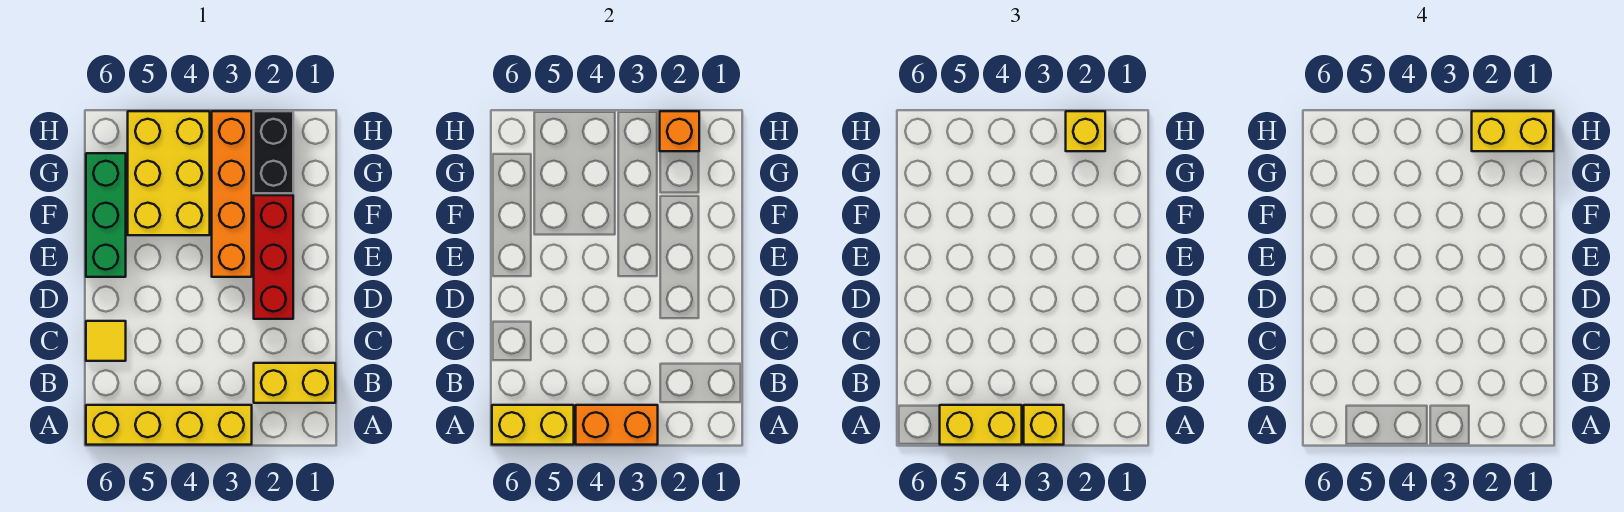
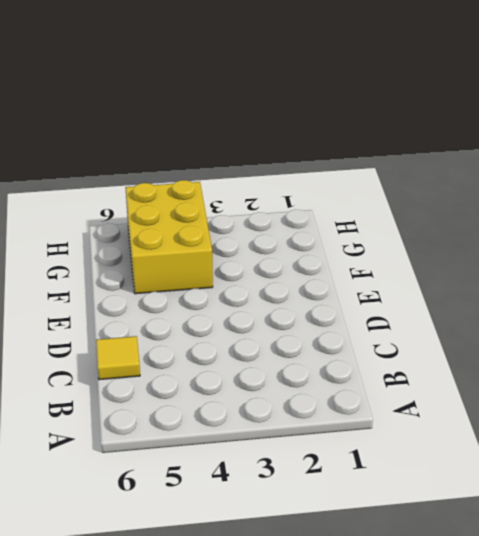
none -> yellow 1x4 brick [86,405,252,445]
none -> yellow 1x2 brick [254,363,335,403]
none -> red 1x3 brick [254,195,293,319]

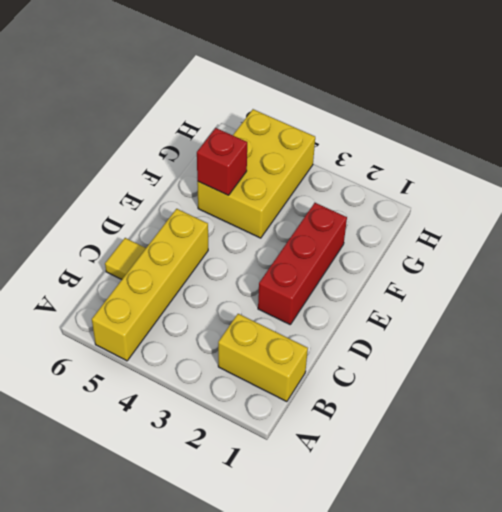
yellow 1x4 brick [92,209,208,361] -> yellow 1x4 brick turned to [86,405,252,445]
red 1x1 brick [197,128,247,195] -> none
none -> orange 1x4 brick [212,111,252,277]
none -> green 1x3 brick [86,153,126,277]
none -> black 1x2 brick [254,111,293,193]

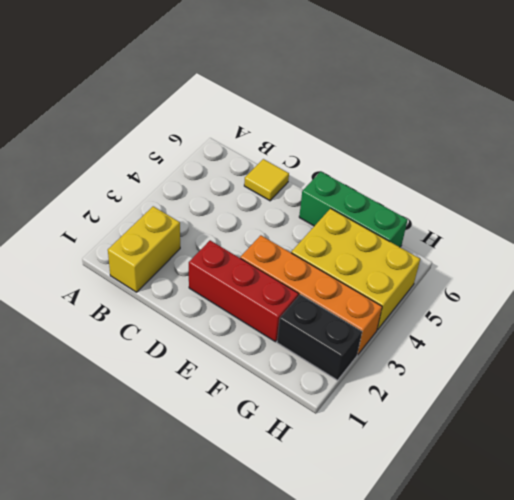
none -> yellow 1x4 brick [86,405,252,445]
none -> orange 1x2 brick [576,405,658,445]
none -> yellow 1x2 brick [492,405,574,445]

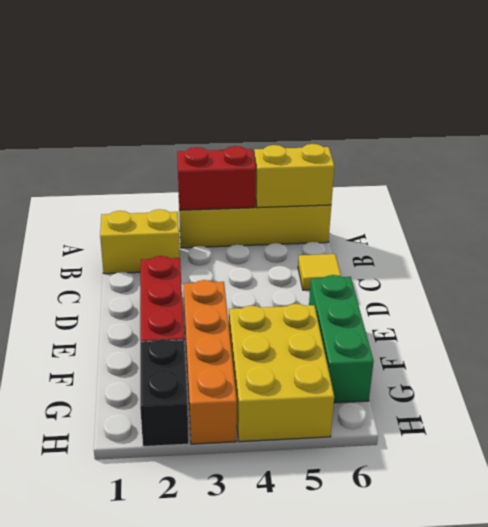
red 1x2 brick [177,146,256,210] -> orange 1x2 brick [576,405,658,445]
none -> orange 1x1 brick [660,111,699,151]
none -> yellow 1x1 brick [1024,405,1064,445]
none -> yellow 1x2 brick [940,405,1022,445]

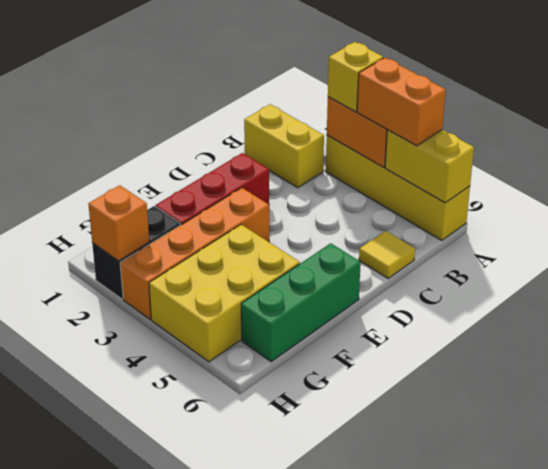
orange 1x2 brick [357,58,446,146] -> yellow 1x2 brick [940,405,1022,445]
none -> yellow 1x1 brick [1066,111,1105,151]
none -> yellow 1x2 brick [1472,111,1553,151]

